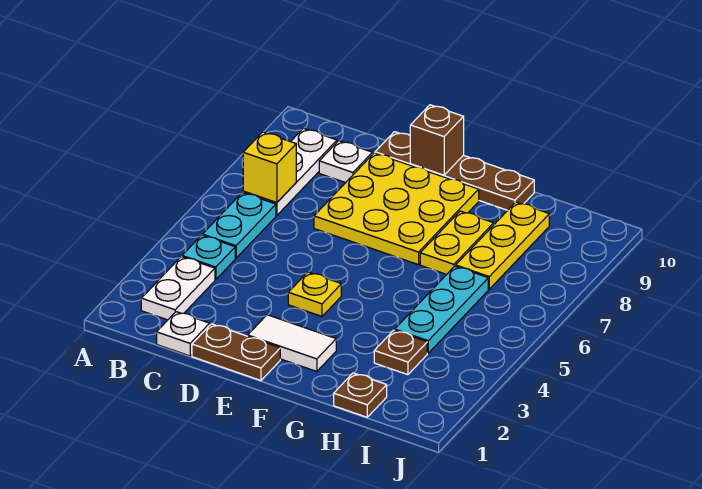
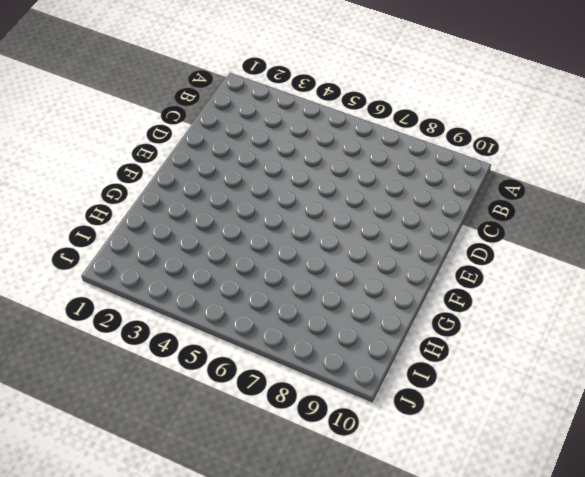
none -> white 1x2 plate [141,257,215,320]
none -> cyan 1x1 plate [182,235,235,280]
none -> cyan 1x2 plate [203,192,276,258]

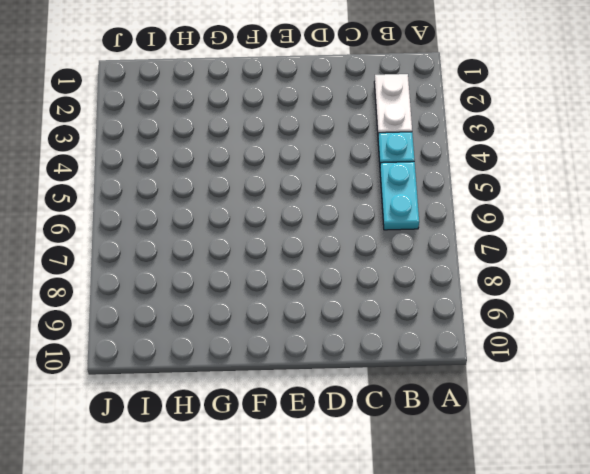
none -> white 1x3 plate [243,128,337,216]
none -> white 1x1 plate [157,312,210,356]
none -> white 1x1 plate [319,141,372,183]

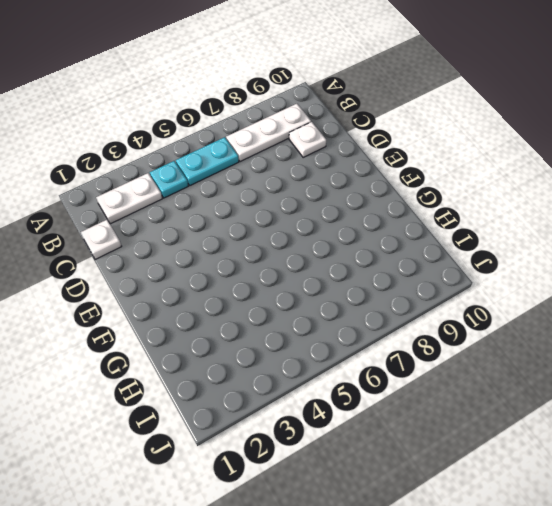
none -> brown 1x2 plate [192,324,280,381]
none -> yellow 3x3 plate [314,153,479,265]
none -> brown 1x4 plate [375,132,534,210]

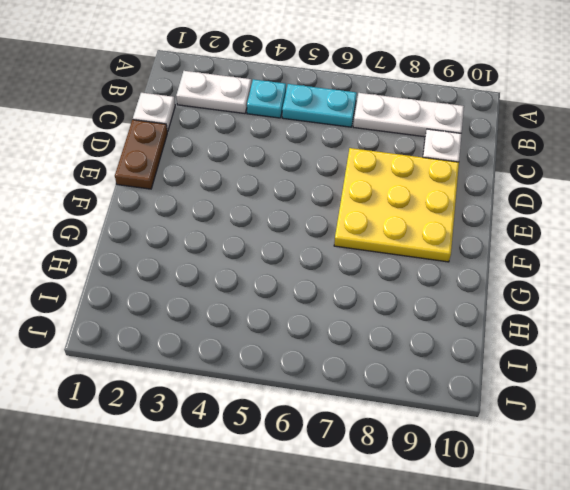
none -> brown 1x4 plate [375,132,534,210]
none -> white 1x2 tile [248,315,336,372]
none -> yellow 1x1 plate [288,272,341,316]

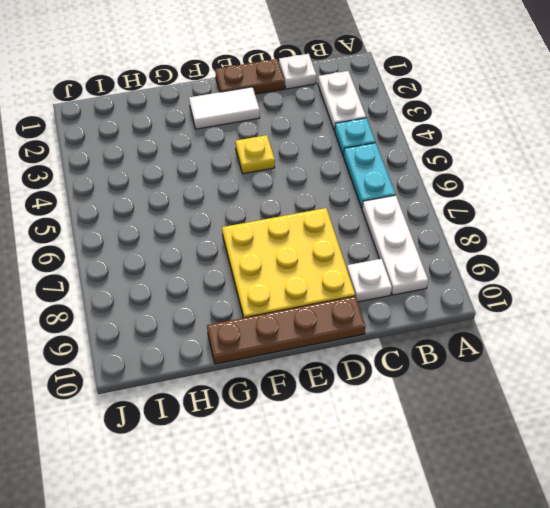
none -> yellow 1x2 plate [420,211,494,274]
none -> brown 1x1 plate [334,373,387,417]
none -> brown 1x1 plate [374,330,427,375]

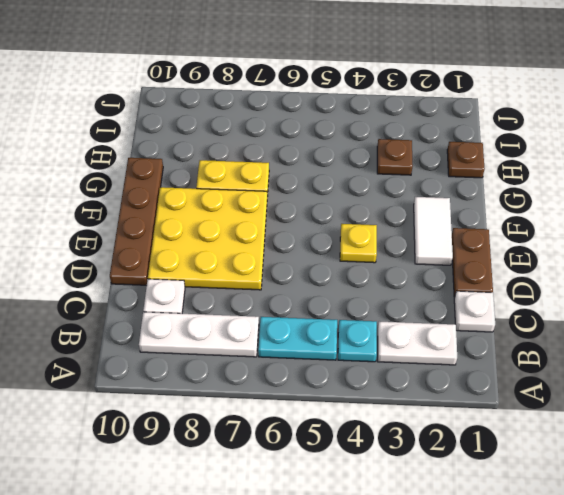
none -> cyan 1x3 plate [395,266,488,353]
none -> yellow 1x3 plate [456,202,549,289]
none -> yellow 1x1 brick [243,132,296,203]

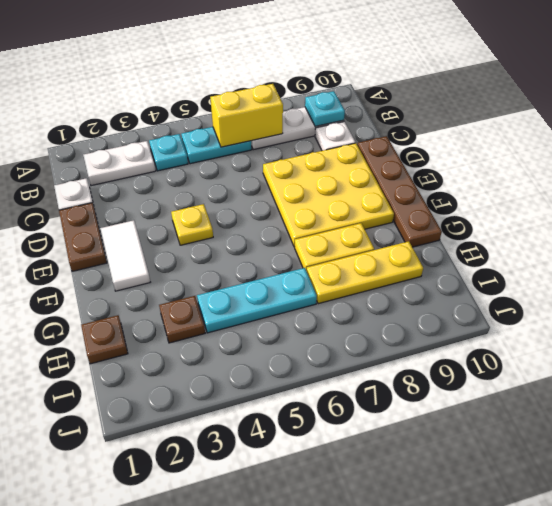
yellow 1x2 brick [210,84,283,147] -> yellow 1x1 brick [243,132,296,203]
cyan 1x1 plate [305,91,345,127] -> none
none -> brown 1x1 brick [410,105,464,175]

